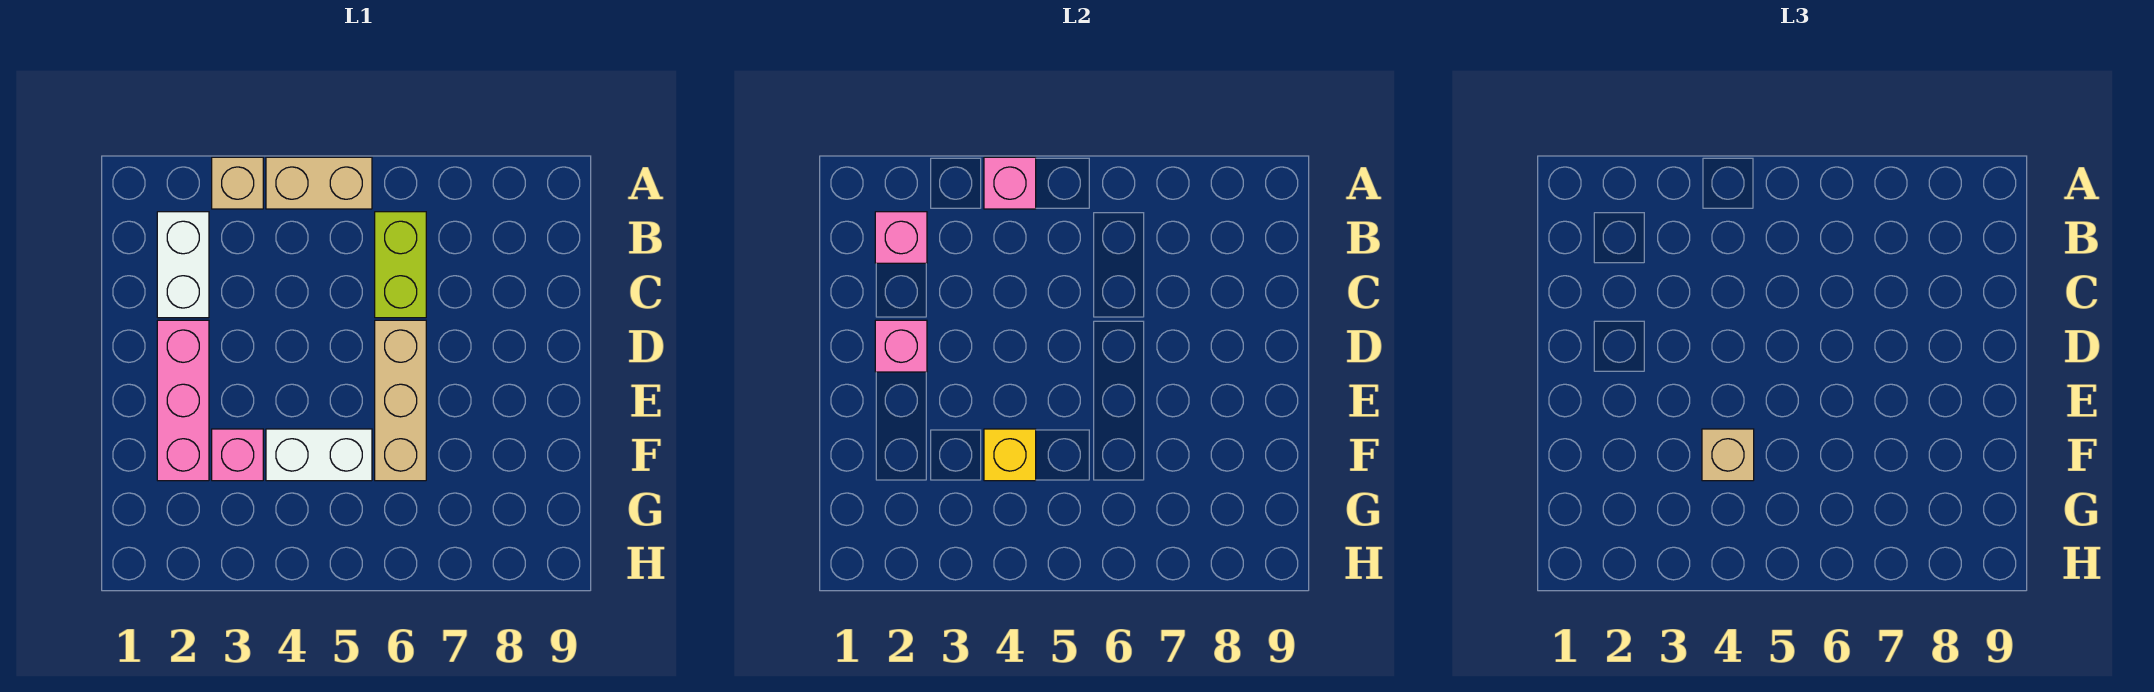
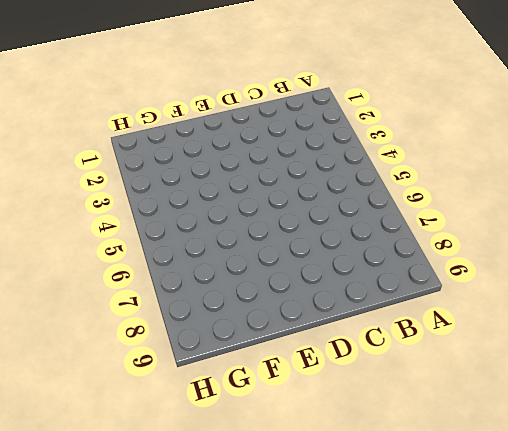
none -> tan 1x1 brick [212,157,263,209]
none -> tan 1x2 brick [266,157,372,209]
none -> white 1x2 brick [157,212,209,318]

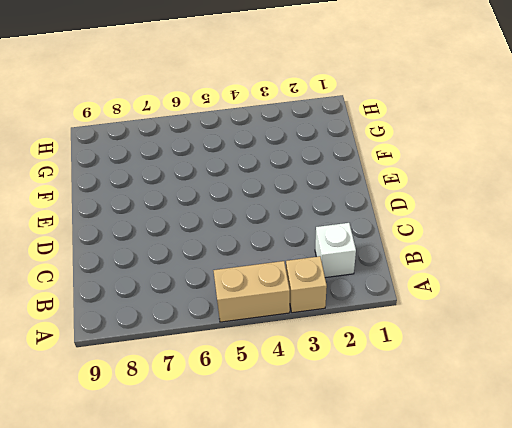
white 1x1 brick [315,223,356,278] -> white 1x2 brick [157,212,209,318]
none -> lime 1x2 brick [375,212,426,318]
none -> pink 1x3 brick [157,320,209,481]
none -> tan 1x3 brick [375,320,426,481]

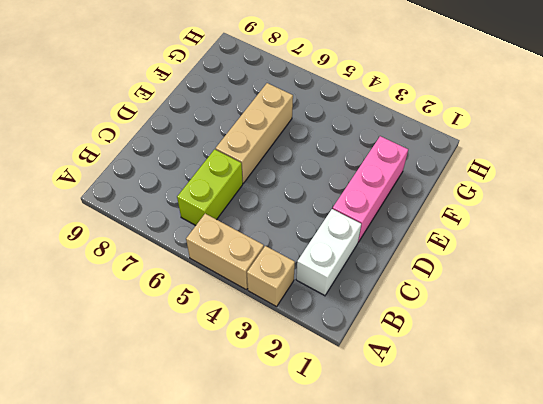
none -> pink 1x1 brick [212,429,263,481]
none -> white 1x2 brick [266,429,372,481]
none -> pink 1x1 brick [984,157,1036,209]

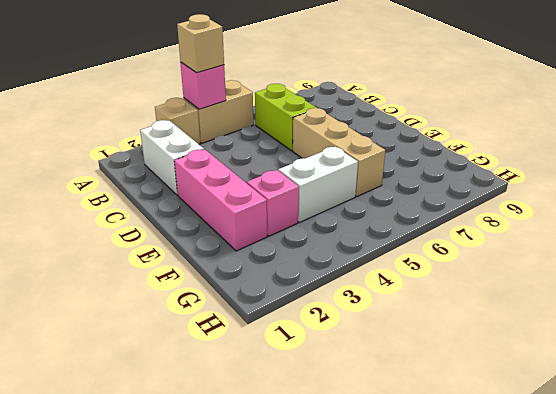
tan 1x1 brick [177,14,224,73] -> tan 1x1 brick moved to [1702,429,1754,481]
none -> pink 1x1 brick [875,212,927,263]
none -> pink 1x1 brick [875,320,927,372]
none -> yellow 1x1 brick [984,429,1036,481]

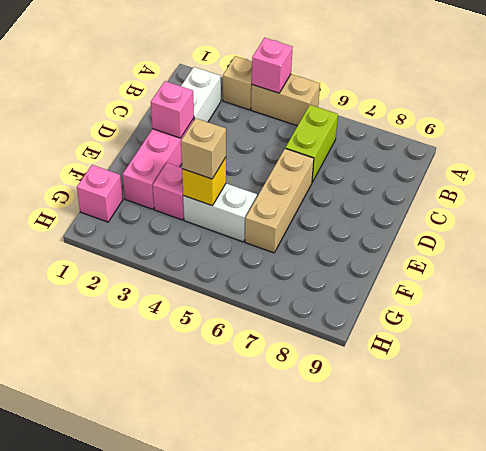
pink 1x1 brick [77,165,123,222] -> pink 1x1 brick moved to [875,212,927,263]

